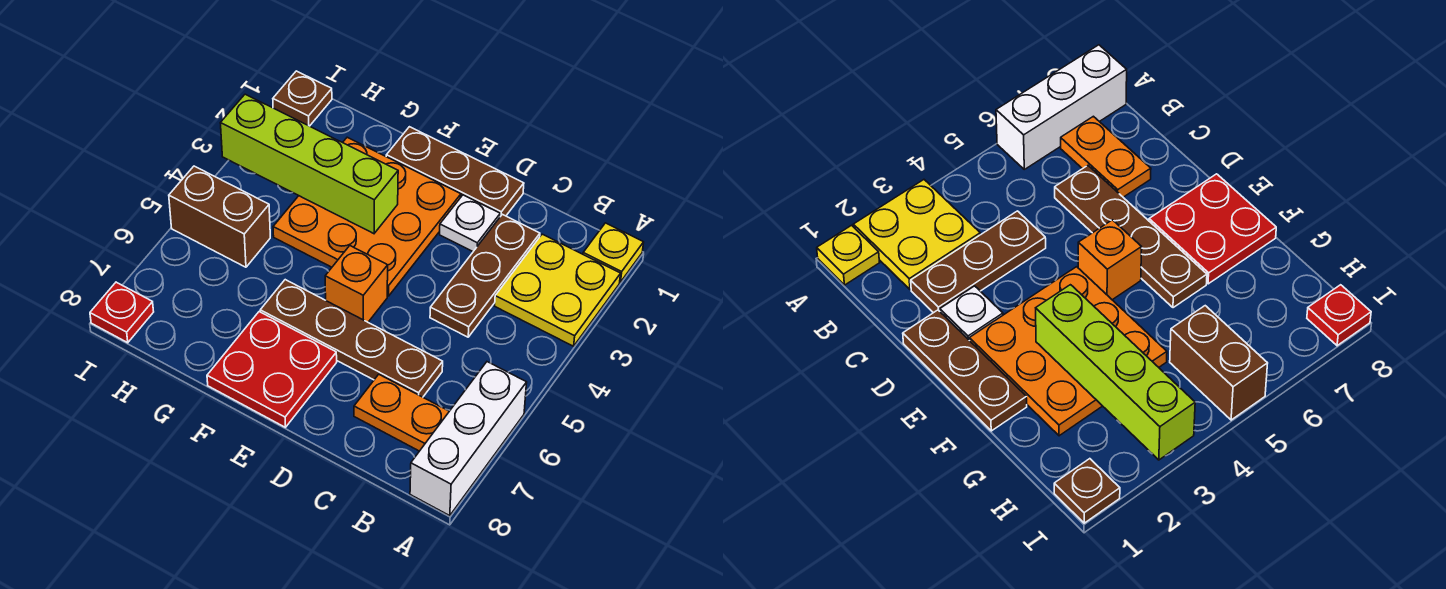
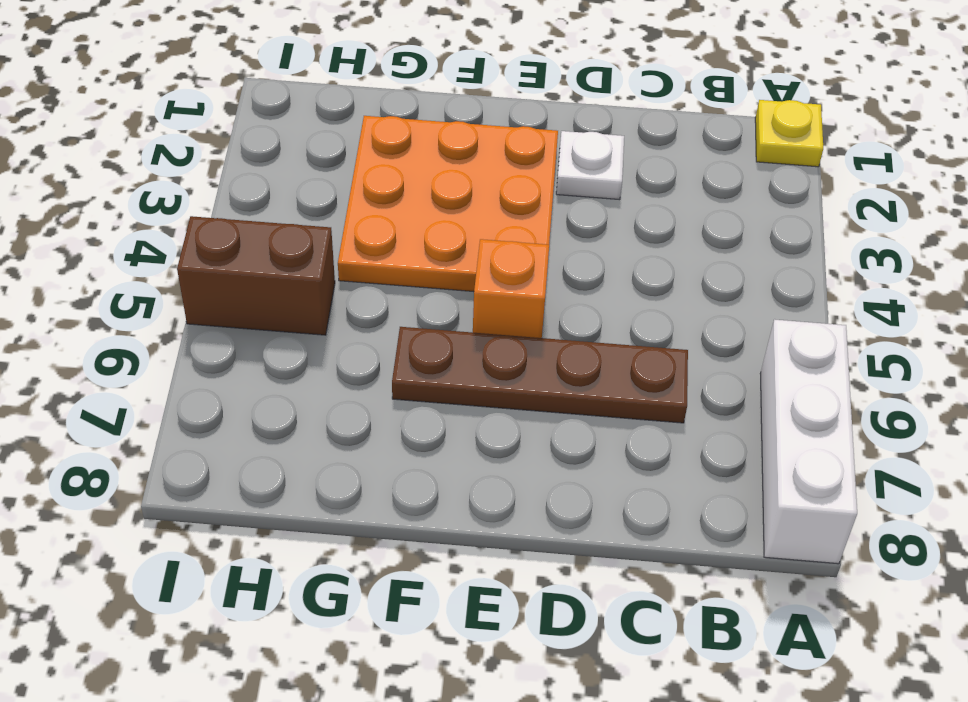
none -> yellow 2x2 plate [495,234,621,346]
none -> orange 1x2 plate [354,374,449,451]
none -> brown 1x3 plate [430,214,540,337]

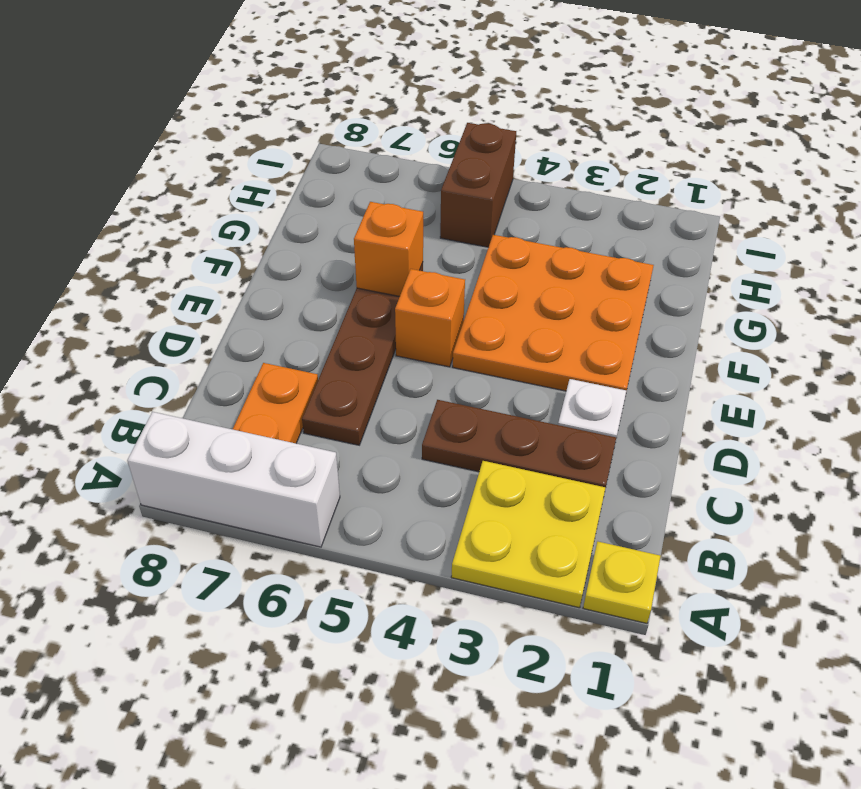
orange 1x1 brick [354,202,423,296] -> none
none -> brown 1x3 plate [386,127,524,217]
none -> red 2x2 plate [207,312,337,427]
none -> brown 1x1 plate [273,71,332,126]

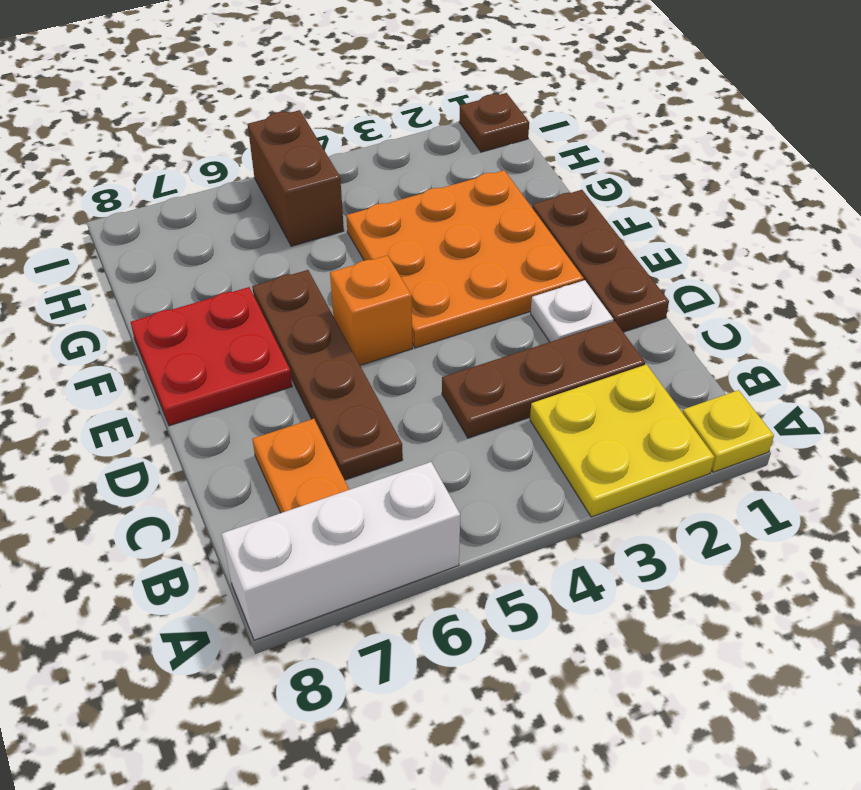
none -> red 1x1 plate [90,282,154,343]
none -> lime 1x4 brick [221,94,398,234]

